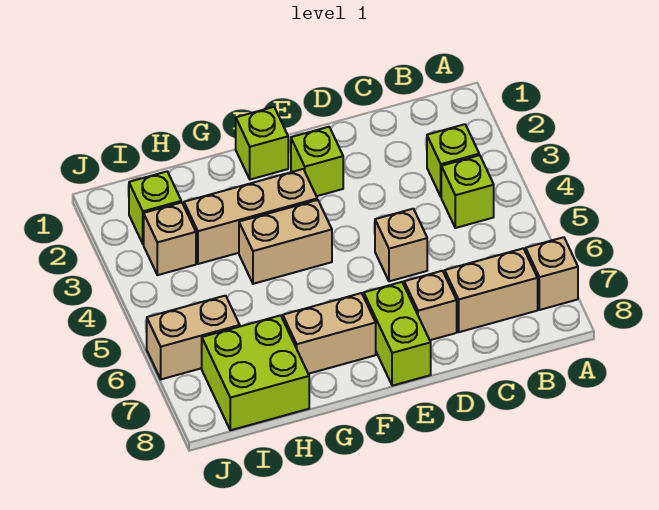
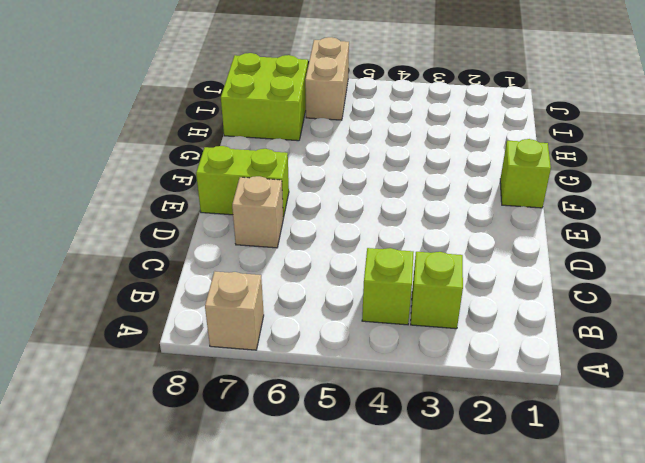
none -> tan 1x2 brick [445,248,538,332]
none -> tan 1x1 brick [375,209,427,281]
none -> lime 1x1 brick [291,127,343,196]

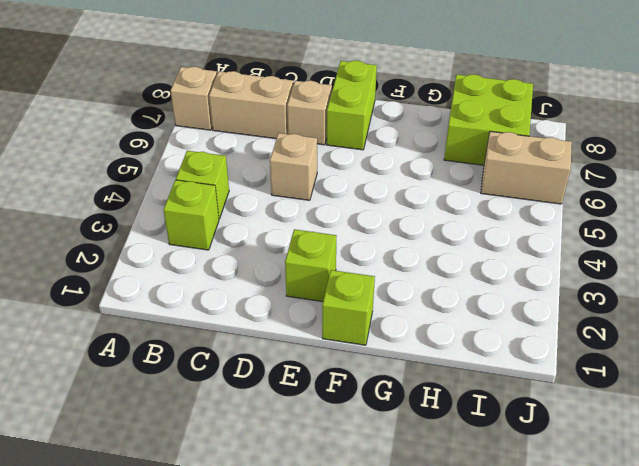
none -> tan 1x3 brick [184,169,317,264]
none -> tan 1x2 brick [239,200,332,284]
none -> tan 1x2 brick [283,293,376,374]

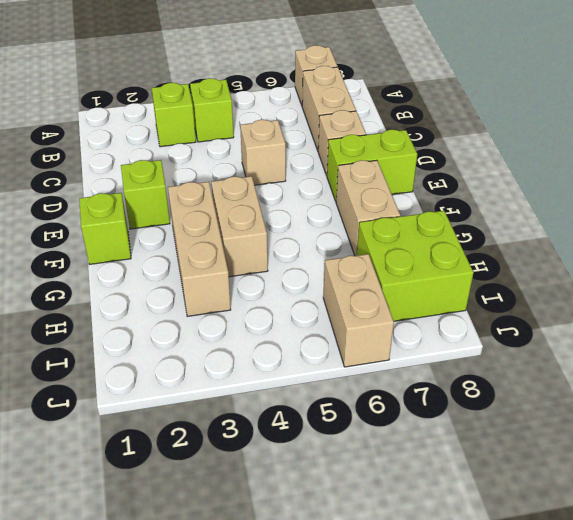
none -> lime 1x1 brick [129,172,181,244]
none -> tan 1x1 brick [144,202,196,275]

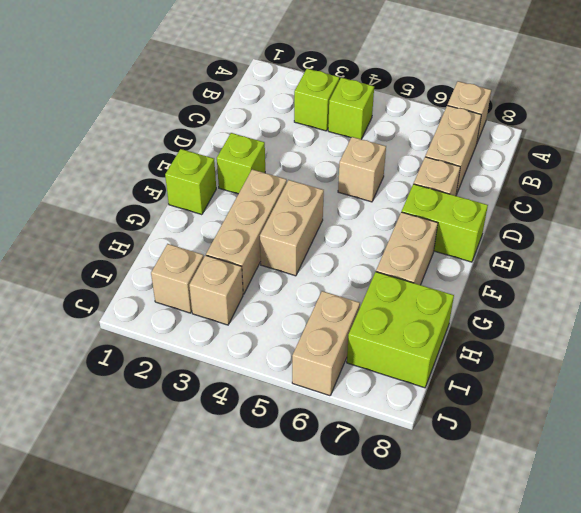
tan 1x1 brick [151,244,204,313] -> lime 1x1 brick [129,172,181,244]

